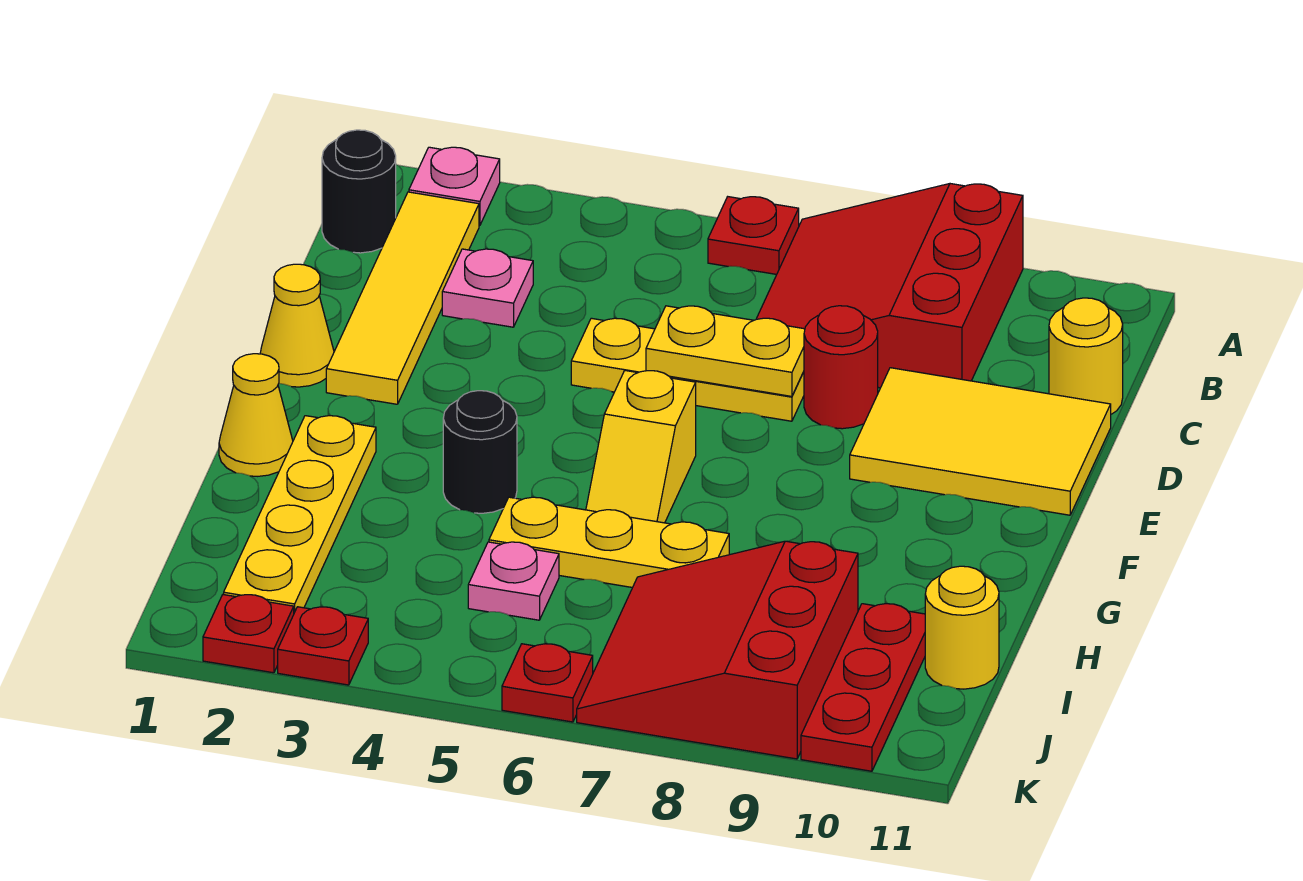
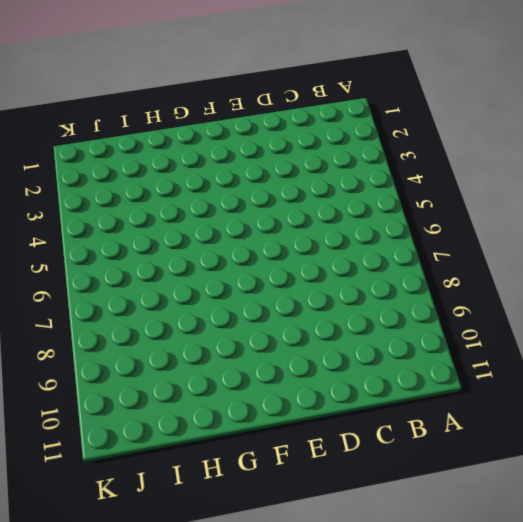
none -> pink 1x1 plate [409,147,500,226]
none -> red 1x1 plate [708,197,799,274]
none -> red 3x3 slope [757,184,1023,388]

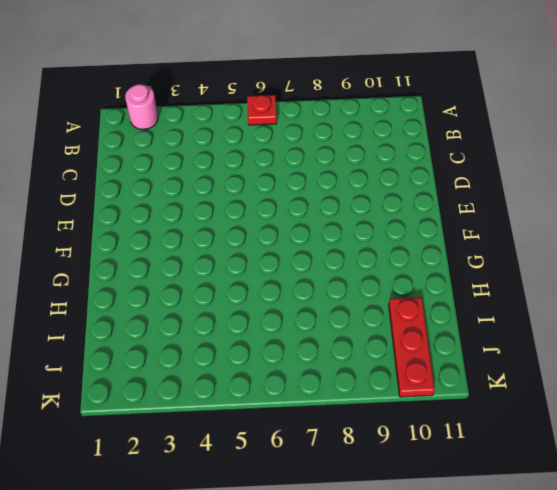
pink 1x1 round brick [125,84,158,129] -> pink 1x1 plate [409,147,500,226]
none -> red 3x3 slope [757,184,1023,388]
none -> black 1x1 round brick [322,130,396,253]
none -> yellow 1x4 tile [326,192,479,404]

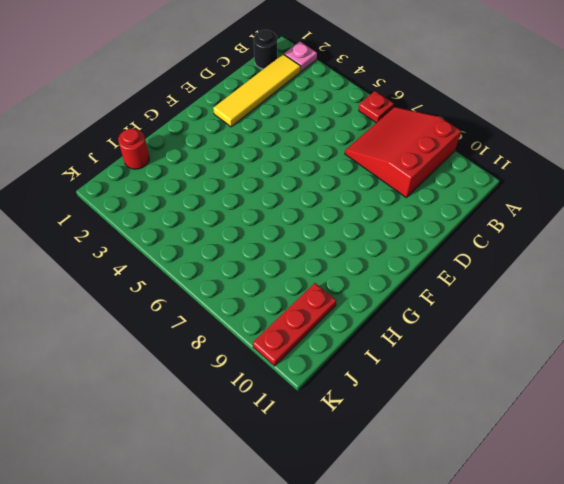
red 1x1 round brick [118,129,149,169] -> red 1x1 round brick moved to [804,306,878,429]
none -> pink 1x1 plate [442,249,533,327]
none -> yellow 1x1 round brick [1049,298,1123,414]
none -> yellow 1x3 plate [571,318,804,421]

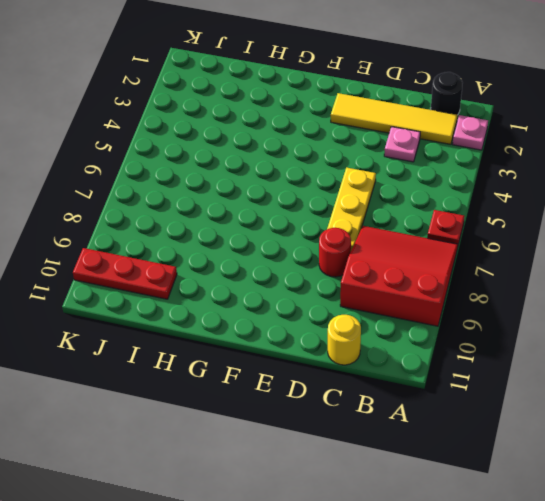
none -> yellow 2x3 tile [850,368,1111,515]
none -> yellow 1x1 cone [260,264,334,387]
none -> yellow 1x2 slope [586,371,696,523]

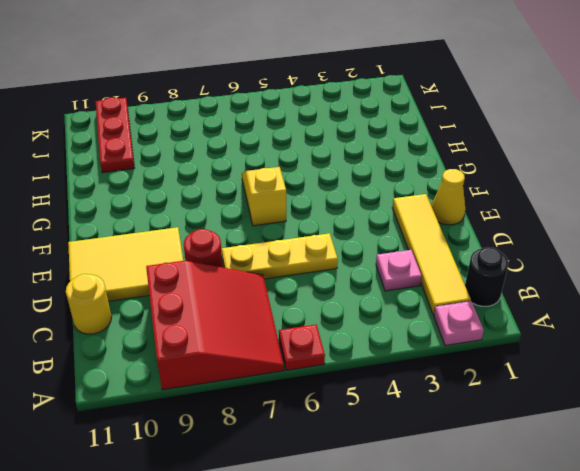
none -> yellow 1x1 cone [219,354,293,476]
none -> yellow 1x4 plate [224,416,376,613]
none -> black 1x1 round brick [443,391,517,513]

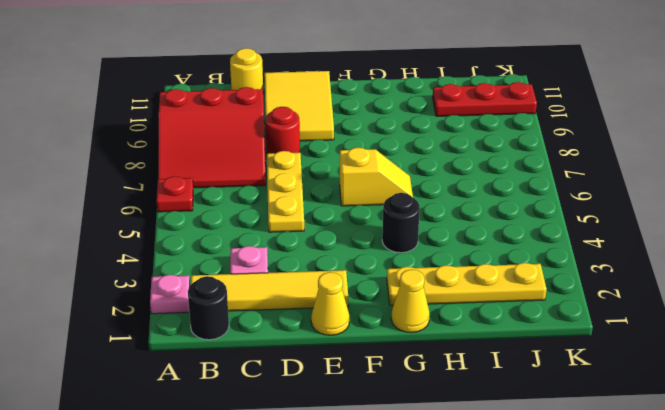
none -> yellow 1x3 plate [489,497,729,587]
none -> pink 1x1 plate [468,542,559,620]
none -> red 3x3 slope [577,541,858,759]

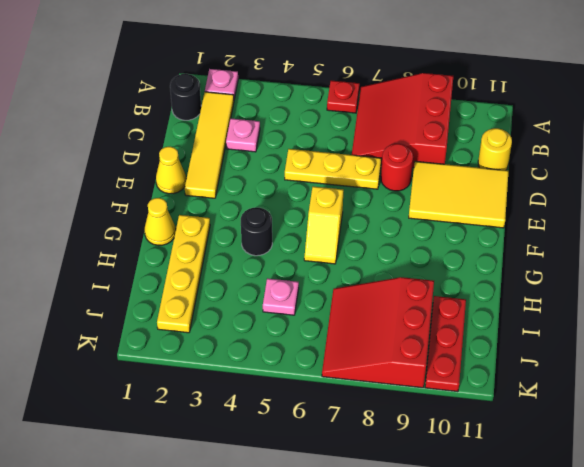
none -> yellow 1x3 plate [489,497,729,587]
none -> yellow 1x1 round brick [925,566,999,689]
none -> red 1x1 plate [203,595,294,673]

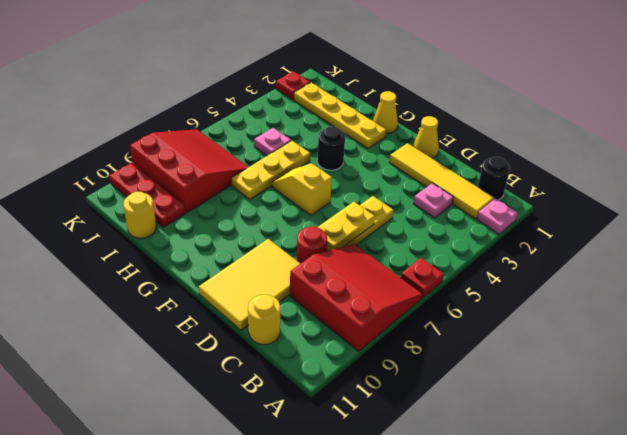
none -> red 1x1 plate [278,607,368,685]
none -> red 1x1 plate [502,644,593,722]

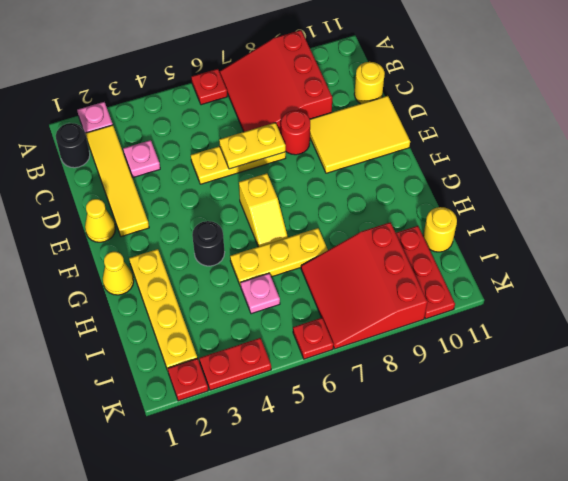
red 1x2 plate [199,338,271,390] -> red 1x1 plate [278,607,368,685]

